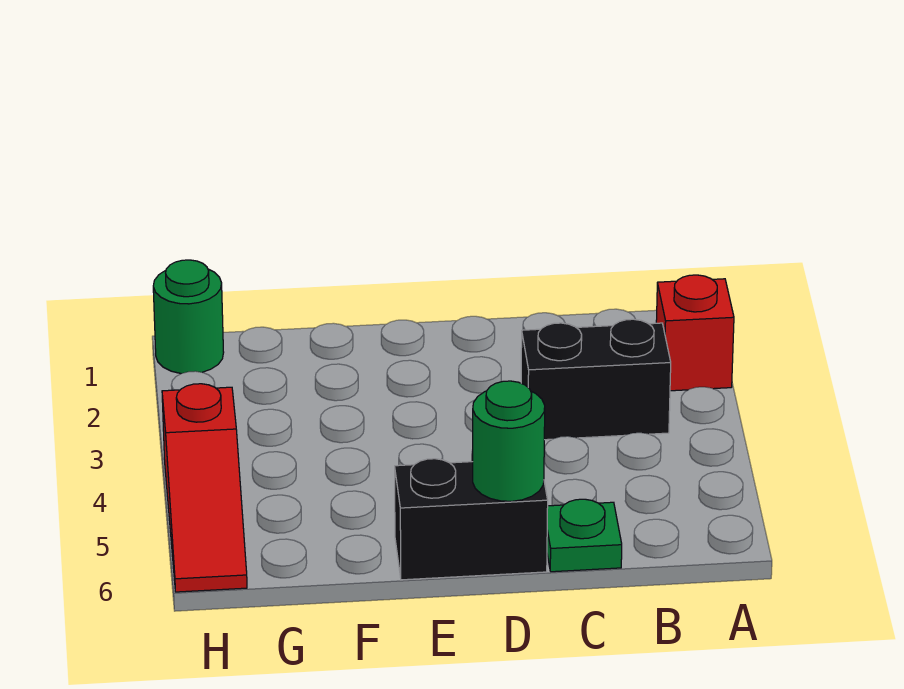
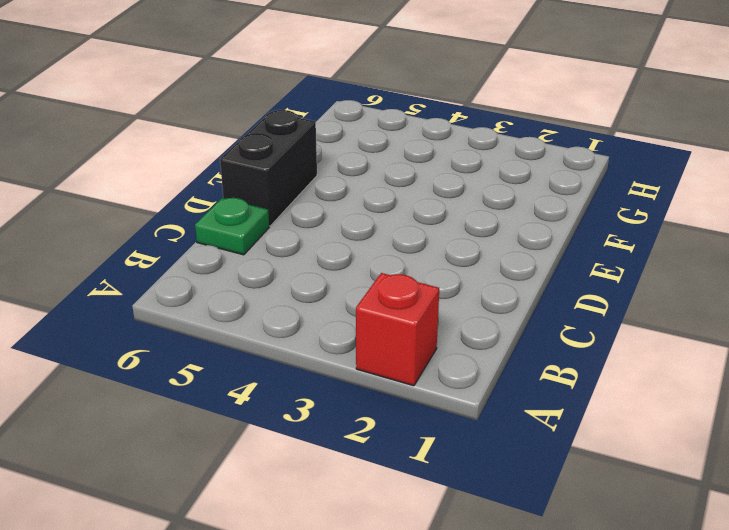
none -> black 1x2 brick [521,319,671,440]
none -> green 1x1 round brick [153,260,224,374]

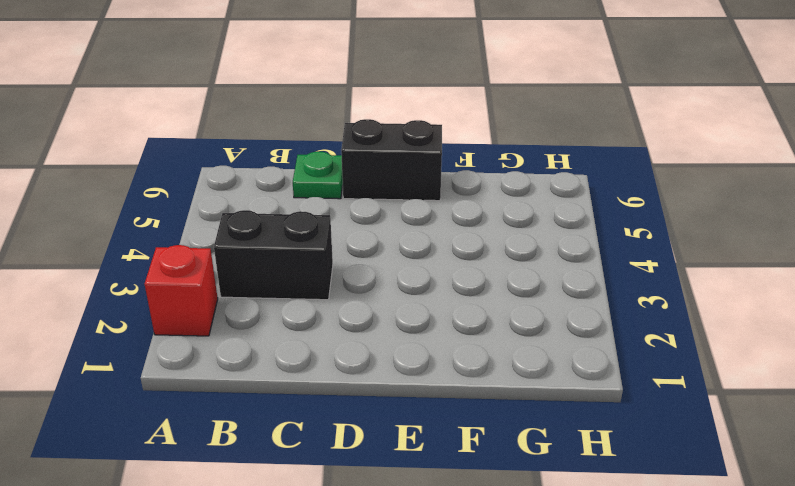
none -> green 1x1 round brick [153,260,224,374]
none -> red 1x3 slope [162,384,247,592]

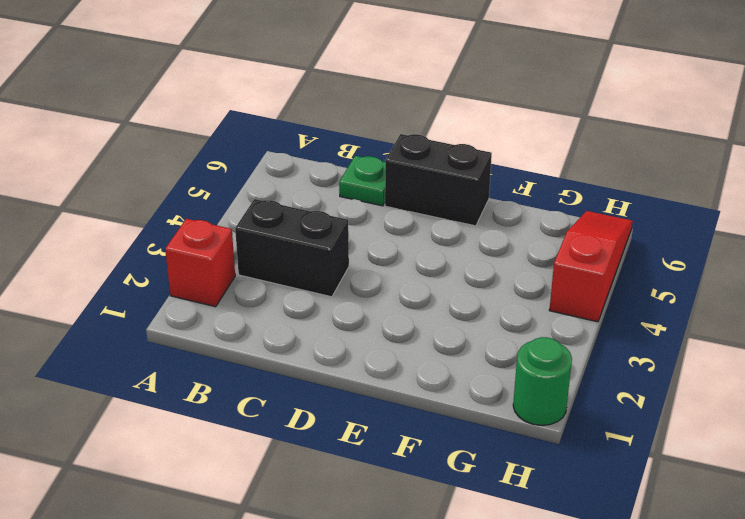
none -> green 1x1 round brick [473,381,545,501]

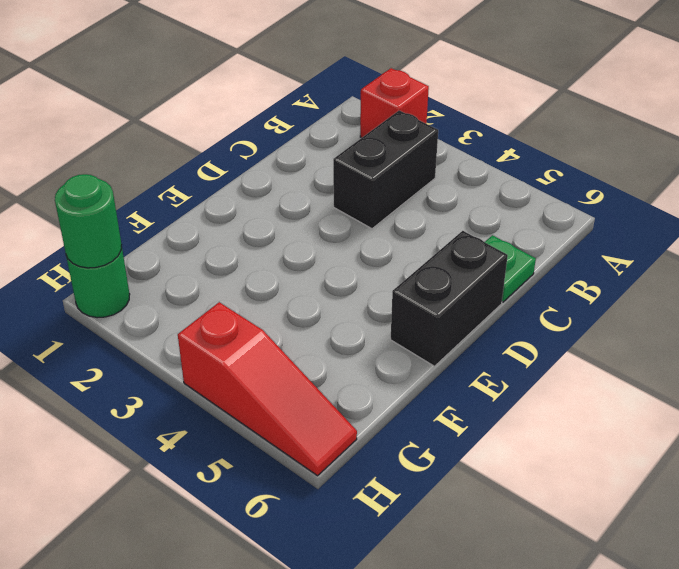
green 1x1 round brick [55,174,122,268] -> green 1x1 round brick moved to [473,381,545,501]

